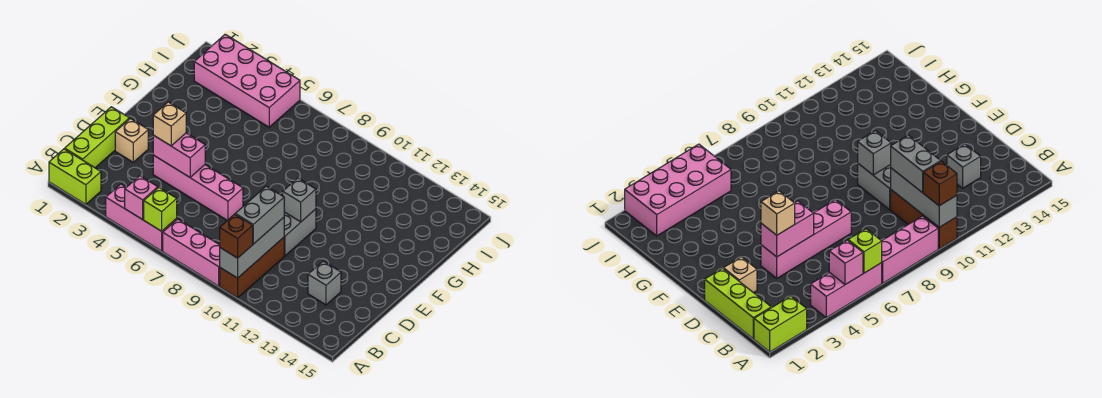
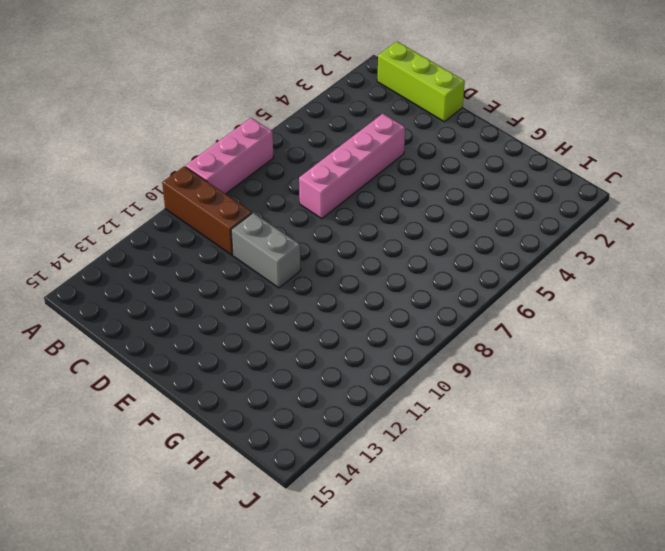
none -> lime 1x2 brick [49,149,101,204]
none -> pink 1x3 brick [106,184,177,251]
none -> grey 1x1 brick [308,261,341,305]

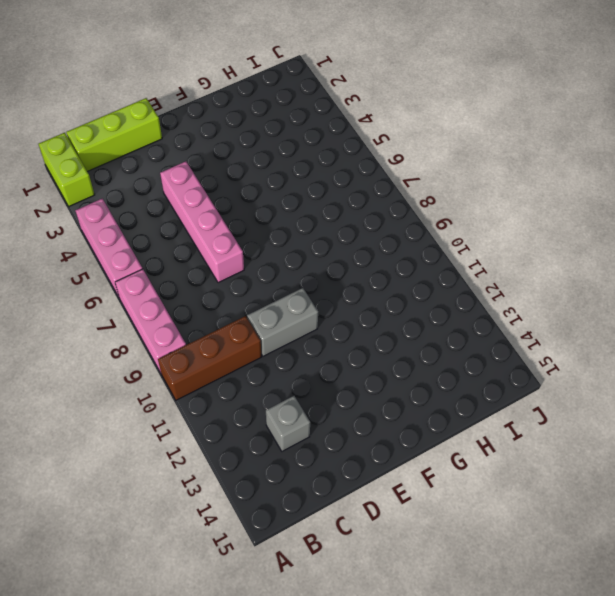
none -> tan 1x1 brick [115,118,148,162]
none -> pink 2x4 brick [194,34,300,127]
none -> pink 1x1 brick [125,176,158,220]

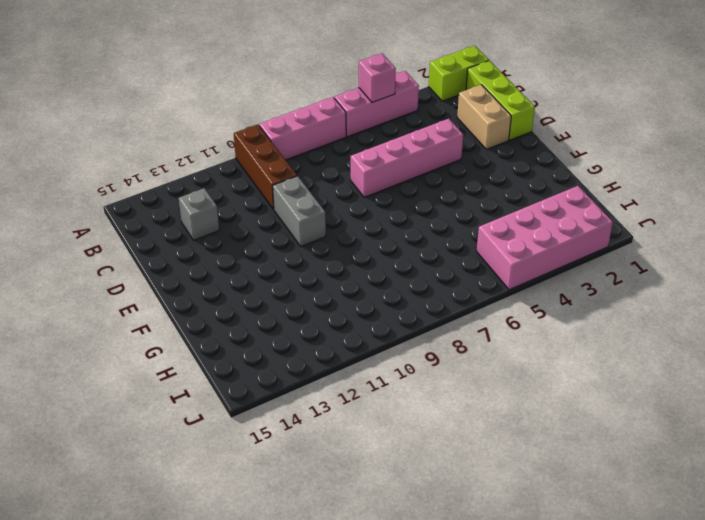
tan 1x2 brick [457,85,511,149] -> tan 1x1 brick [115,118,148,162]
none -> lime 1x1 brick [144,187,177,231]
none -> grey 1x3 brick [220,218,284,278]
none -> pink 1x2 brick [153,133,205,177]

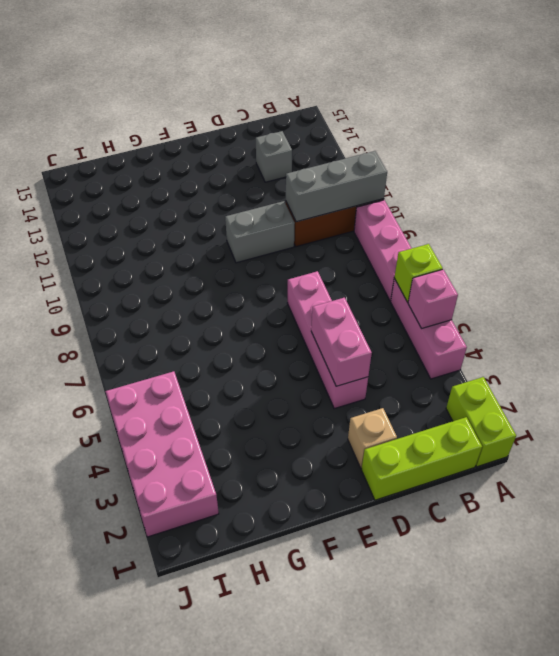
none -> grey 1x1 brick [283,178,316,222]
none -> brown 1x1 brick [220,214,253,258]
none -> grey 1x2 brick [235,186,284,244]

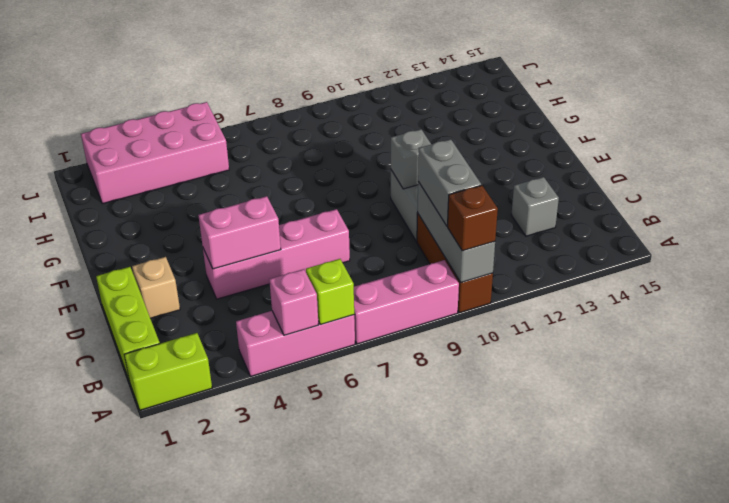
none -> tan 1x1 brick [153,102,186,146]

